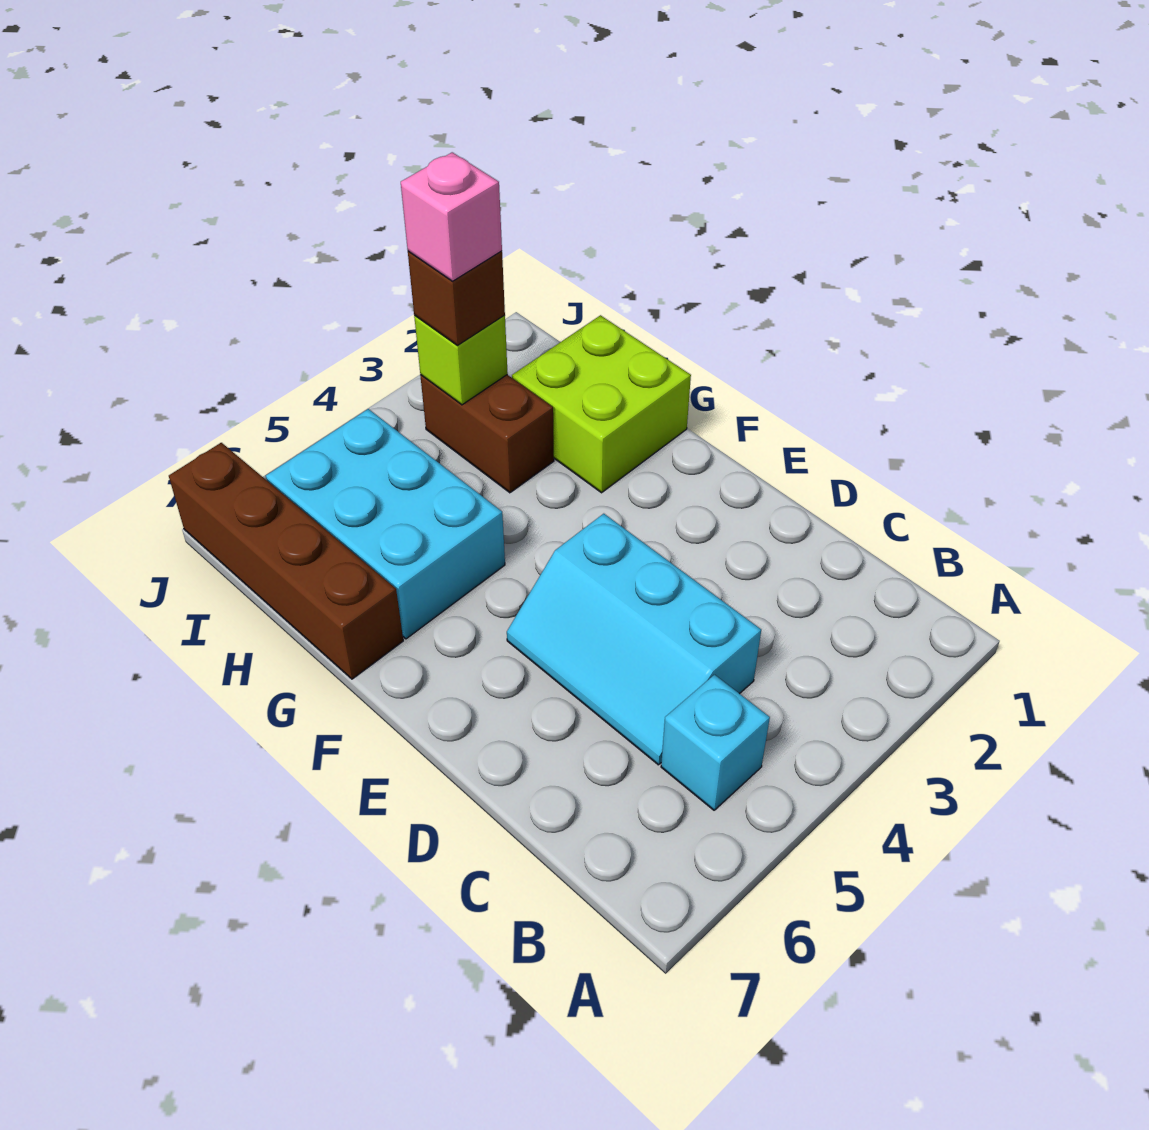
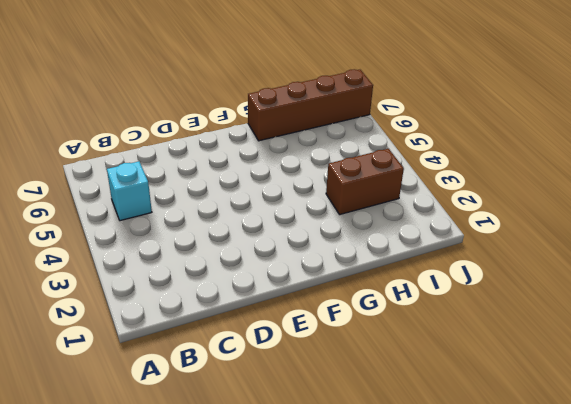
none -> cyan 2x3 slope [507,514,761,765]
none -> lime 2x2 brick [512,315,691,493]

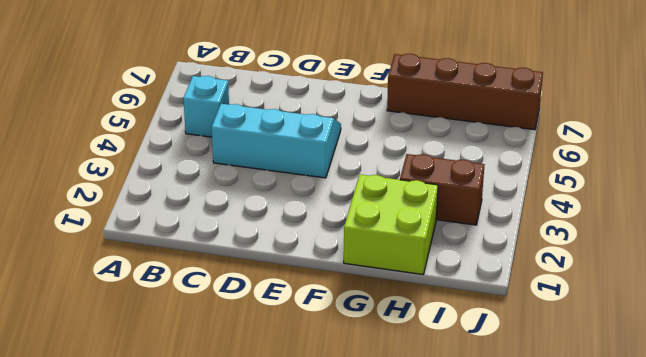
none -> cyan 2x3 brick [266,409,505,639]
none -> lime 1x1 brick [414,315,508,405]

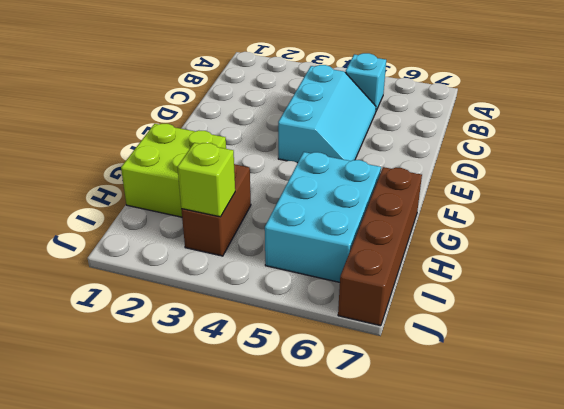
none -> brown 1x1 brick [408,251,505,346]
none -> pink 1x1 brick [401,152,502,281]

